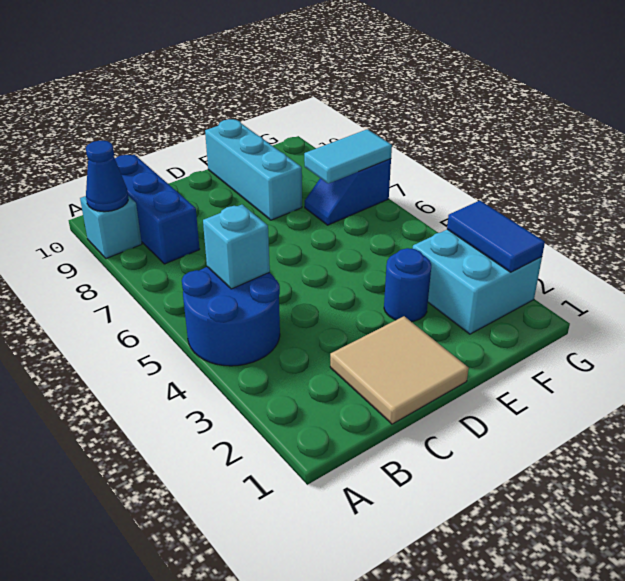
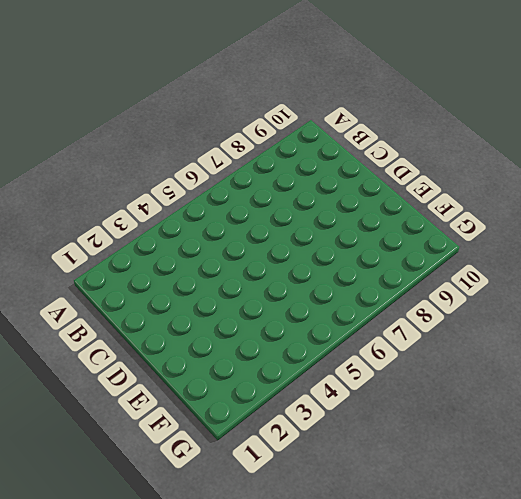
none -> blue 2x2 round brick [182,267,280,366]
none -> cyan 1x1 brick [80,196,142,258]
none -> blue 1x3 brick [115,155,200,264]

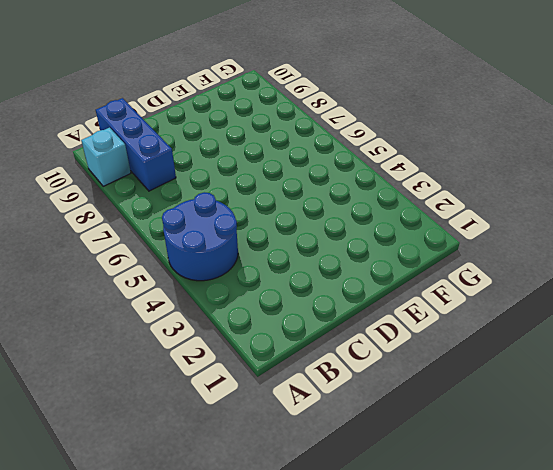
none -> tan 2x2 tile [330,316,469,424]
none -> blue 1x1 round brick [384,248,431,322]
none -> cyan 1x3 brick [205,119,302,220]

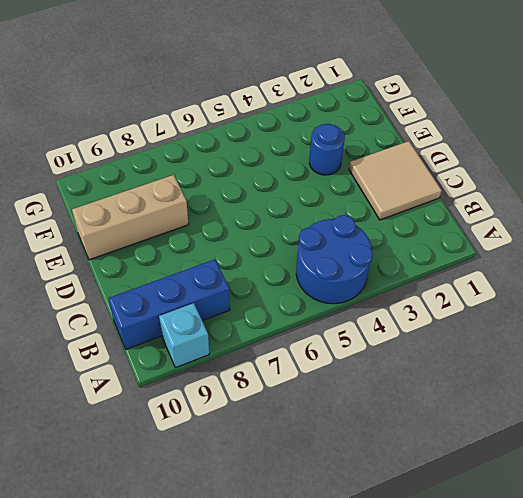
tan 1x3 brick [72,175,189,260] -> cyan 1x3 brick [205,119,302,220]
none -> cyan 2x2 brick [413,229,542,334]
none -> blue 1x2 slope [305,159,391,225]
none -> blue 1x1 cone [86,140,128,212]

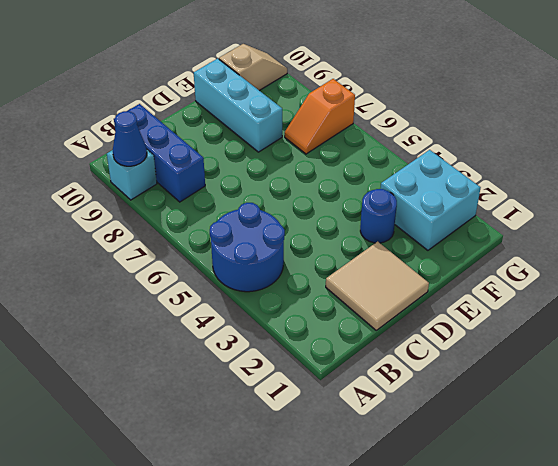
orange 1x2 slope [285,79,355,154] -> blue 1x2 slope [305,159,391,225]
tan 1x2 slope [219,44,287,91] -> none
none -> cyan 1x1 brick [203,205,270,289]
none -> cyan 1x2 tile [304,129,392,184]
none -> blue 1x2 tile [447,201,545,272]

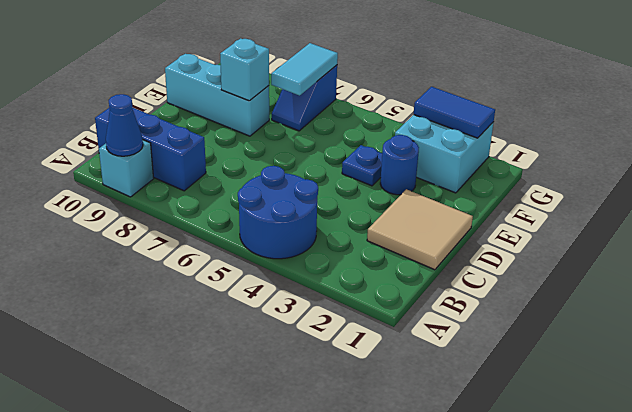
blue 1x1 plate [342,145,382,186] -> none
cyan 1x1 brick [220,38,269,101] -> cyan 1x1 brick moved to [203,205,270,289]

